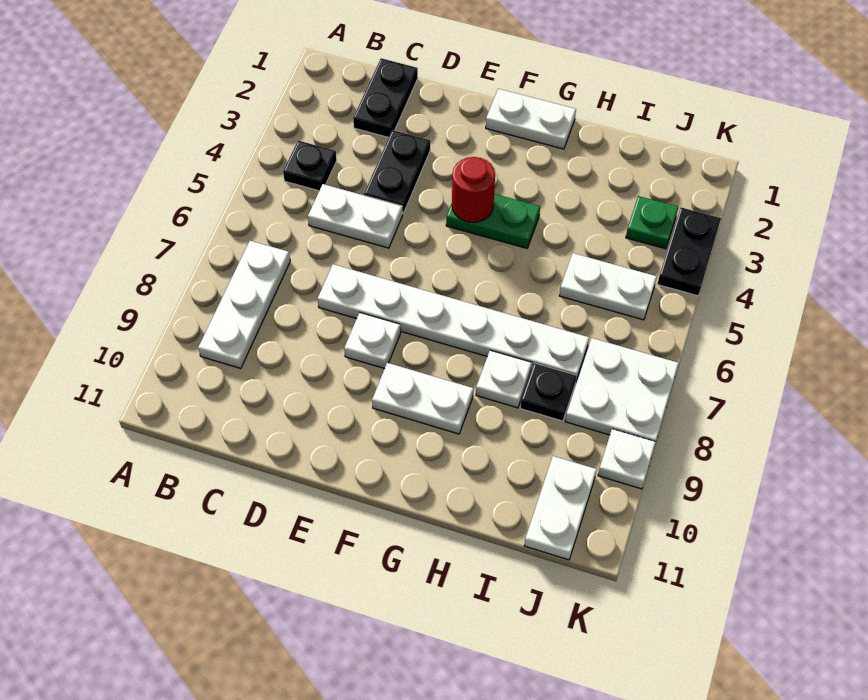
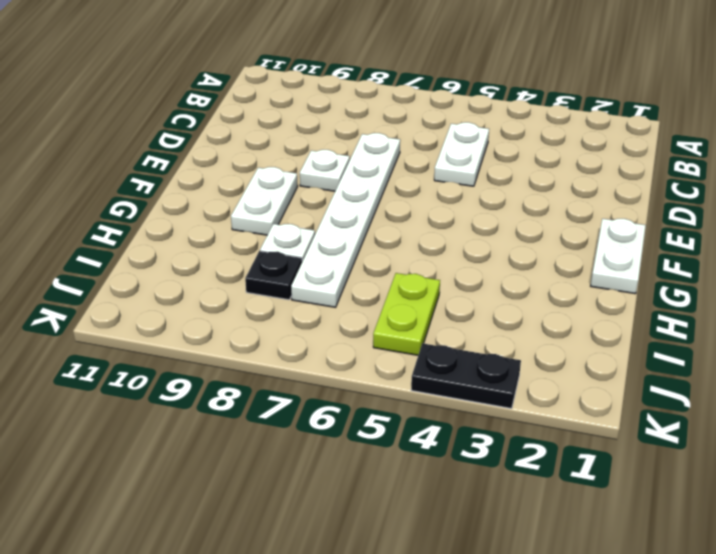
lime 1x2 plate [373,273,440,355] -> white 1x2 plate [559,253,657,320]
none -> black 1x1 plate [283,141,337,191]
none -> white 1x3 plate [198,241,290,369]
none -> black 1x2 plate [353,58,418,137]

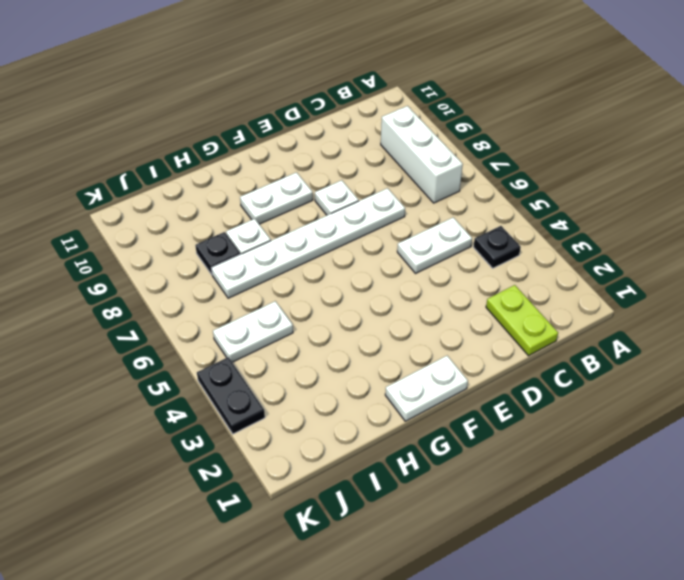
white 1x3 brick [381,106,463,203] -> white 1x3 plate [198,241,290,369]
lime 1x2 plate [486,285,558,356] -> black 1x2 plate [353,58,418,137]
none -> black 1x2 plate [364,130,430,213]
none -> green 1x2 plate [446,194,540,248]
none -> green 1x1 plate [626,196,678,249]

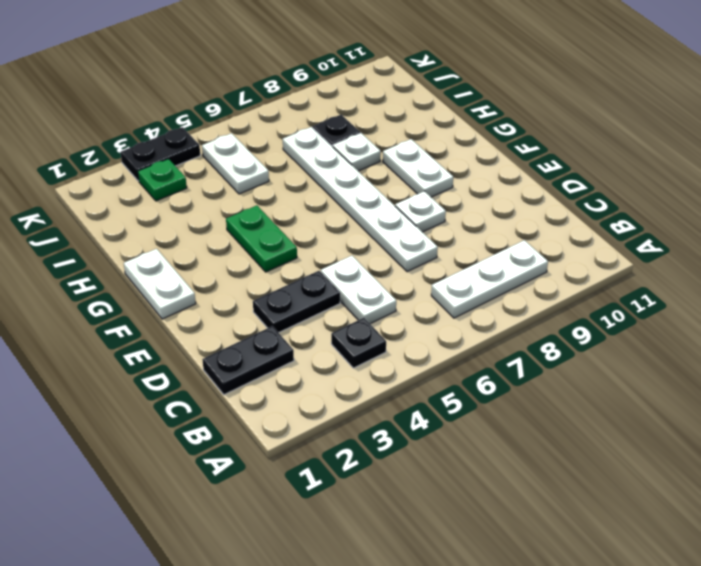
none -> white 2x2 plate [565,338,679,442]
none -> white 1x2 plate [524,456,597,560]
none -> white 1x1 plate [598,429,656,489]

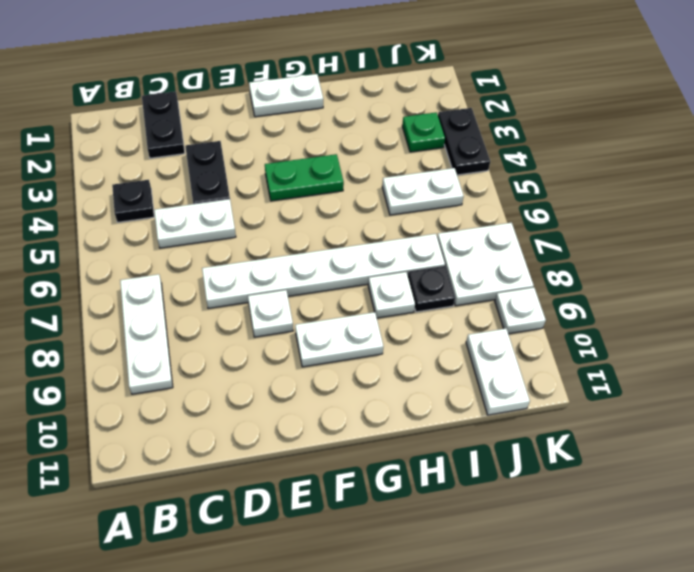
none -> red 1x1 round brick [452,157,495,222]

